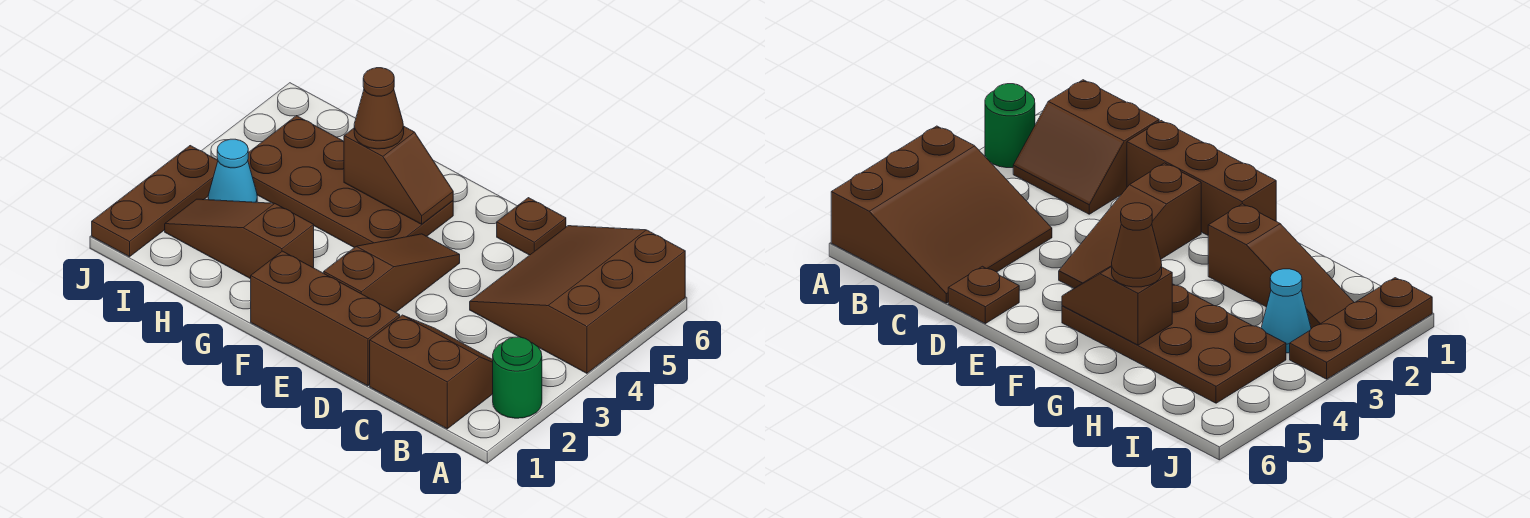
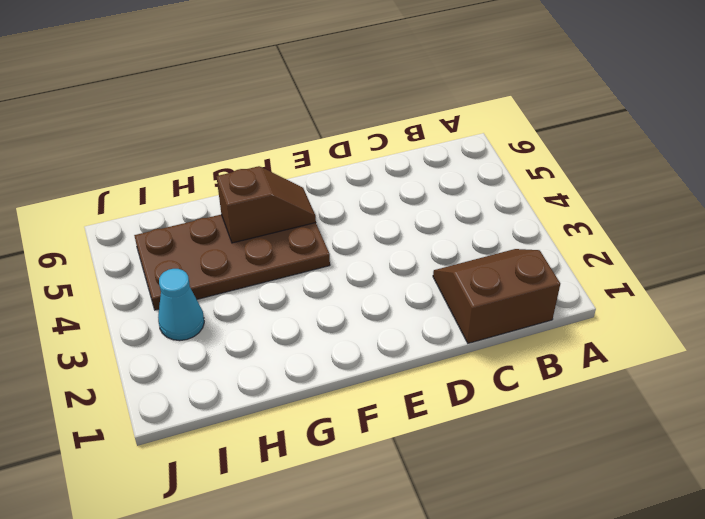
none -> green 1x1 round brick [493,337,542,418]
none -> brown 3x3 slope [470,226,685,373]
none -> brown 1x3 brick [251,251,400,386]

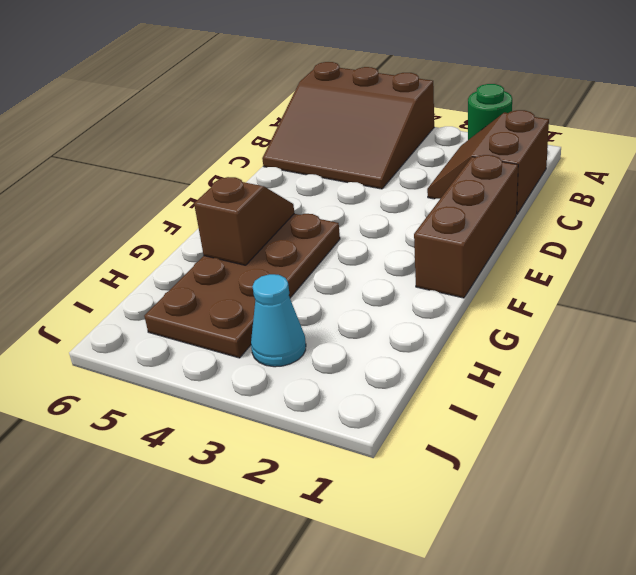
none -> brown 1x1 plate [497,198,566,255]
none -> brown 1x3 slope [324,234,460,312]
none -> brown 1x3 slope [165,199,314,279]

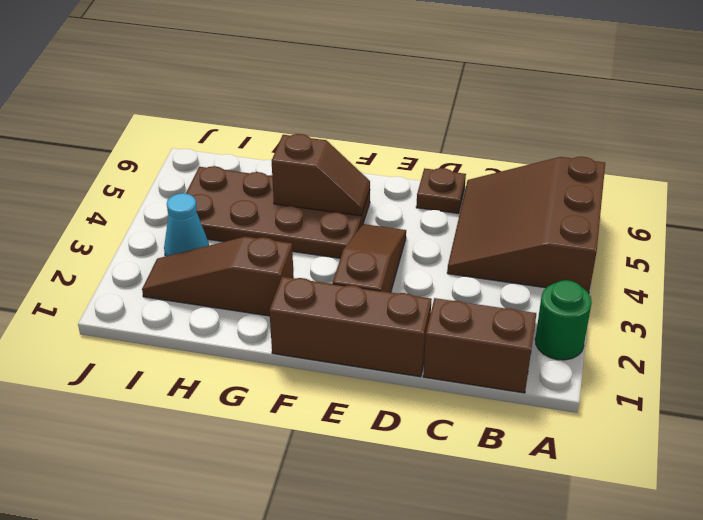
none -> brown 1x3 plate [92,146,218,257]
none -> brown 1x1 cone [354,68,404,149]

